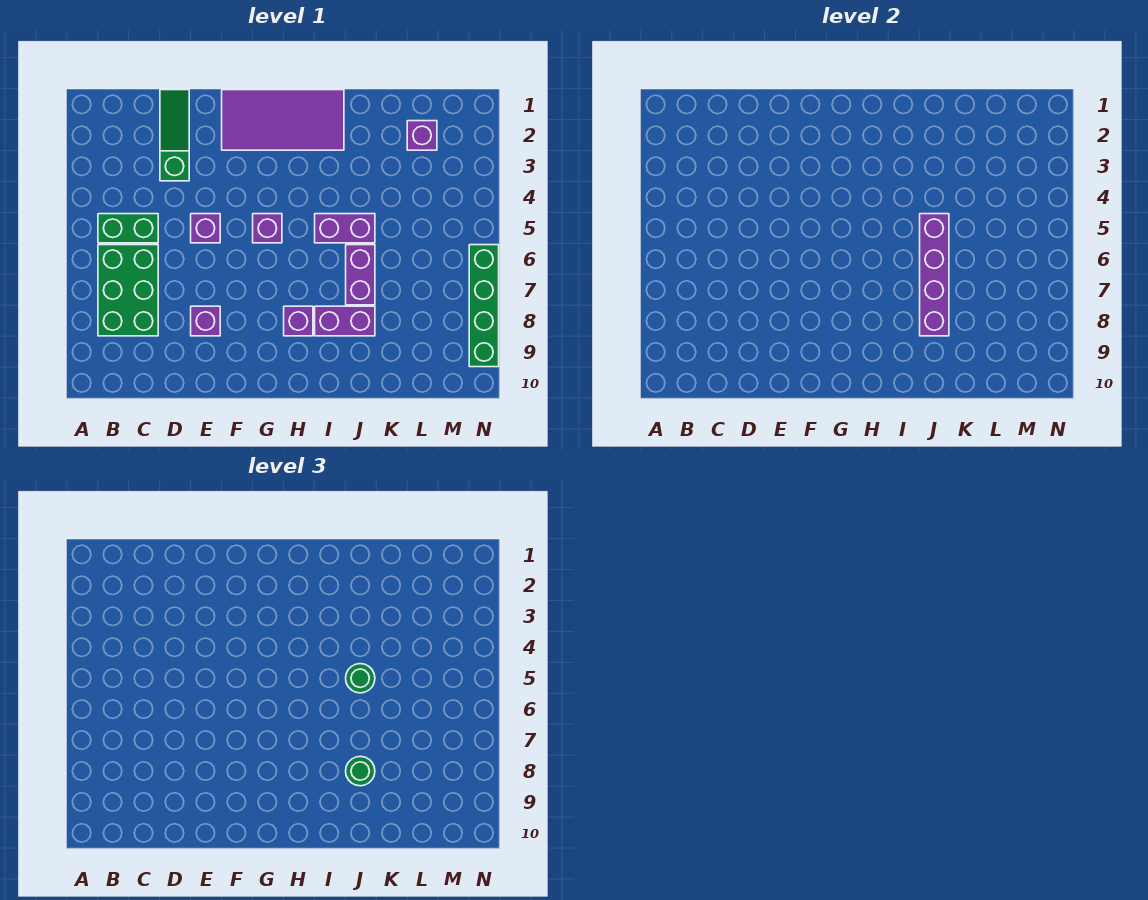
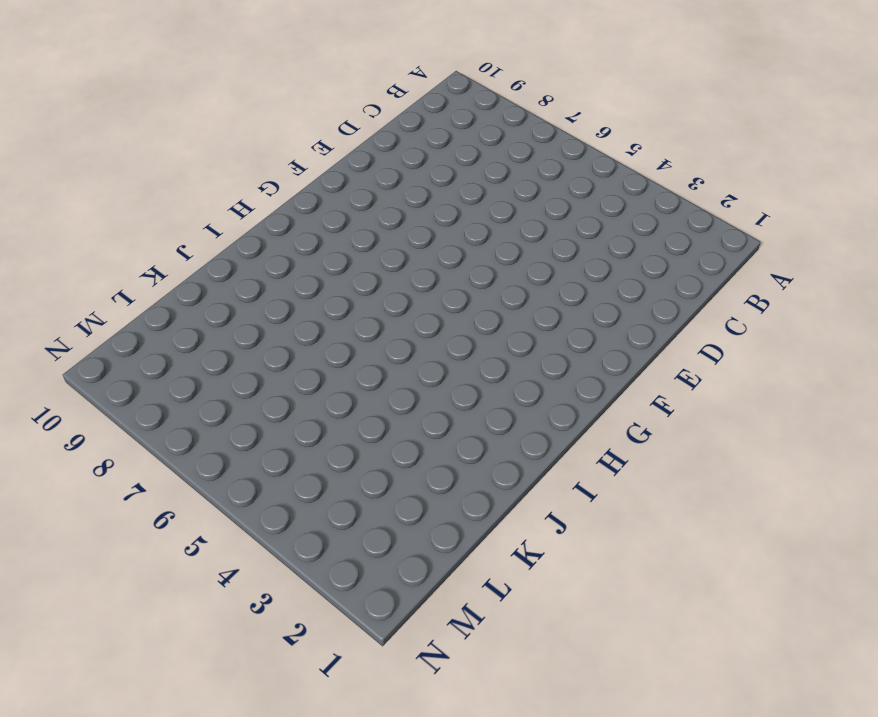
none -> green 1x2 brick [98,214,158,243]
none -> green 2x3 brick [98,245,158,336]
none -> green 1x3 slope [160,90,189,181]

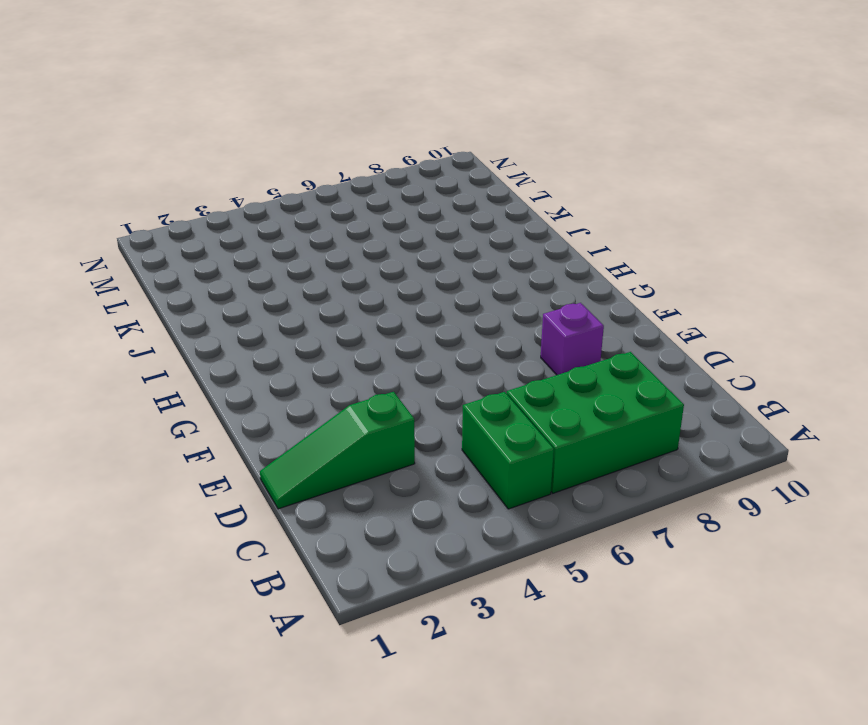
none -> purple 1x1 brick [191,214,220,243]
none -> purple 2x4 tile [222,90,344,150]
none -> purple 1x1 brick [253,214,282,243]

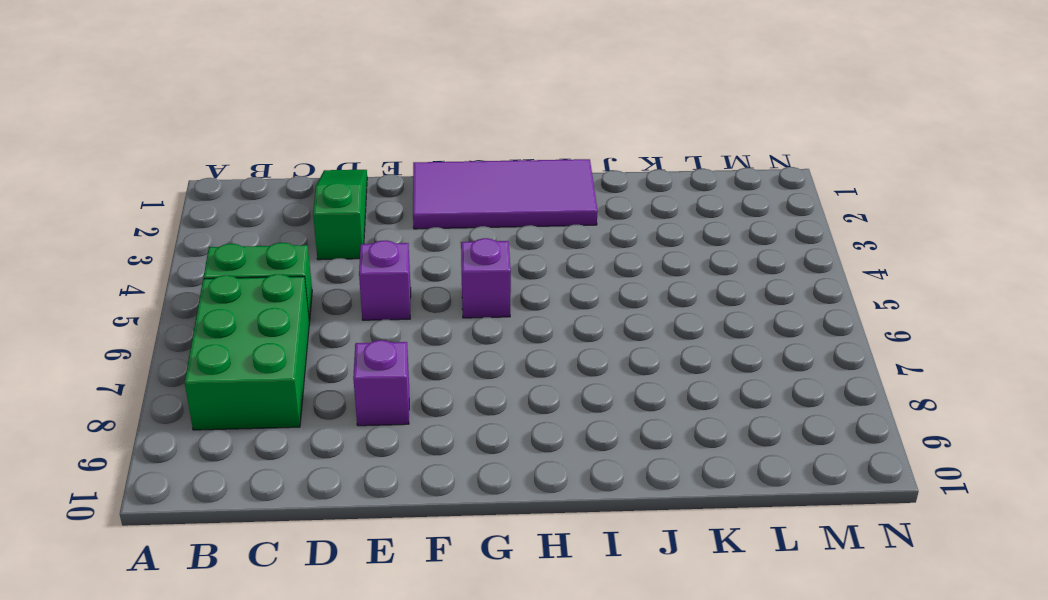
none -> purple 1x1 brick [284,306,313,336]
none -> purple 1x2 brick [315,214,375,243]
none -> purple 1x2 brick [315,306,375,336]

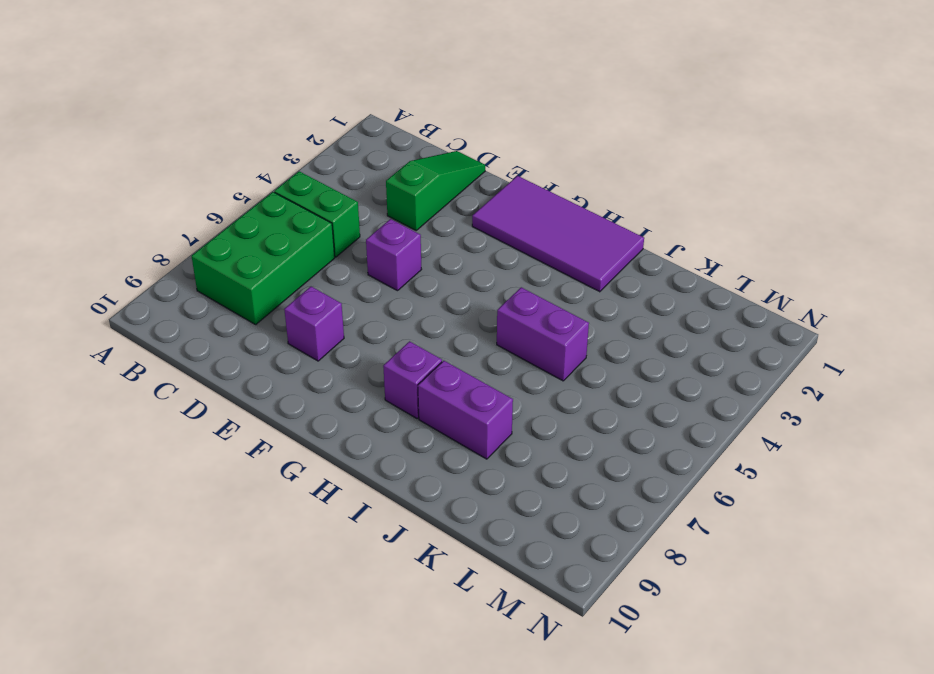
none -> purple 1x1 brick [253,214,282,243]
none -> purple 1x2 brick [346,245,375,305]
none -> purple 1x1 brick [407,121,437,150]

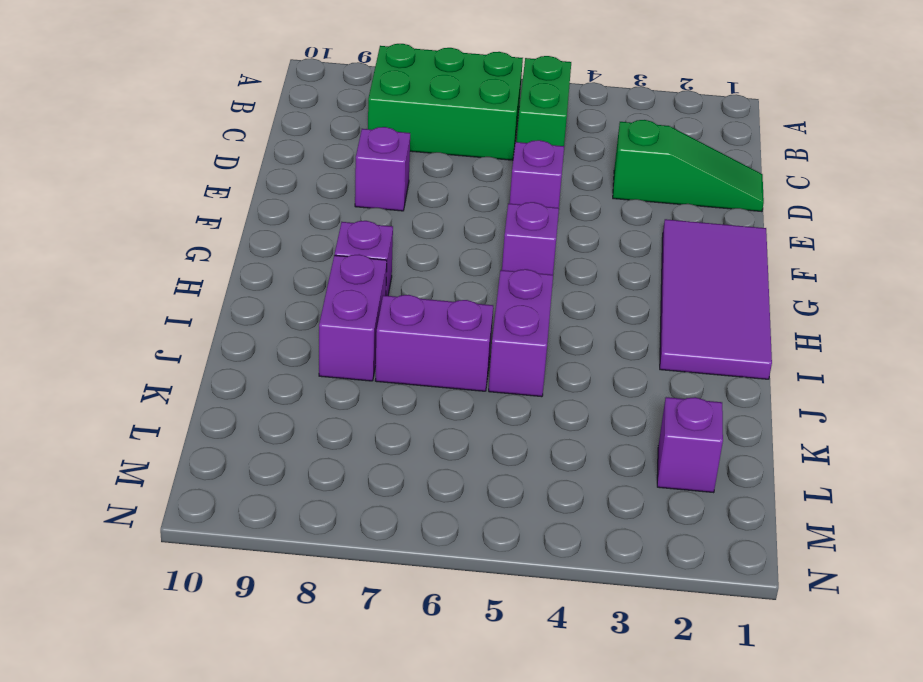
none -> green 1x4 brick [469,245,499,367]
none -> purple 1x4 brick [920,214,949,336]
none -> green 1x1 round brick [346,664,375,693]

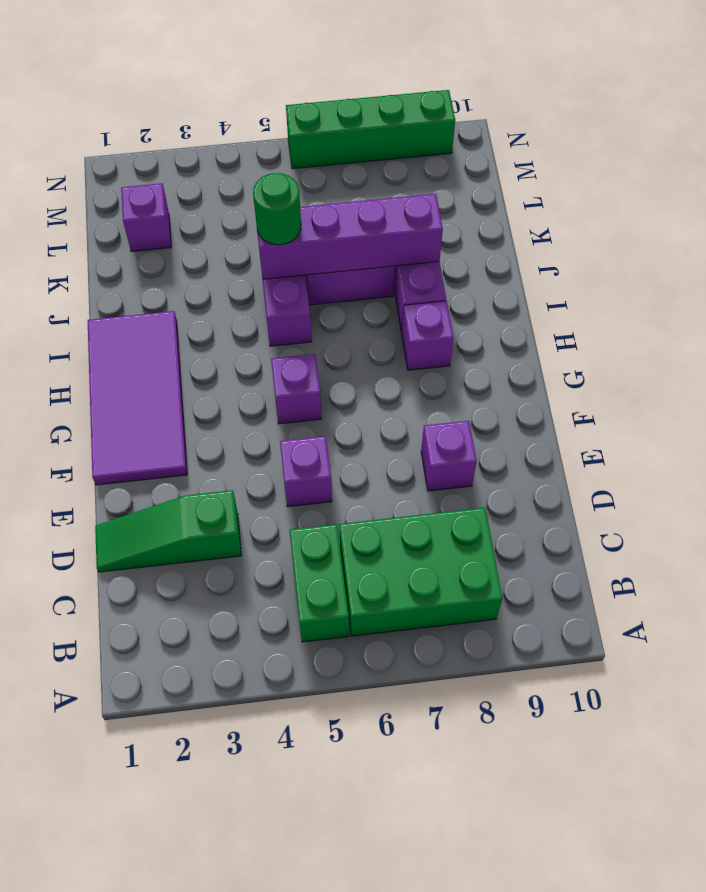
none -> green 1x1 round brick [346,756,375,786]

